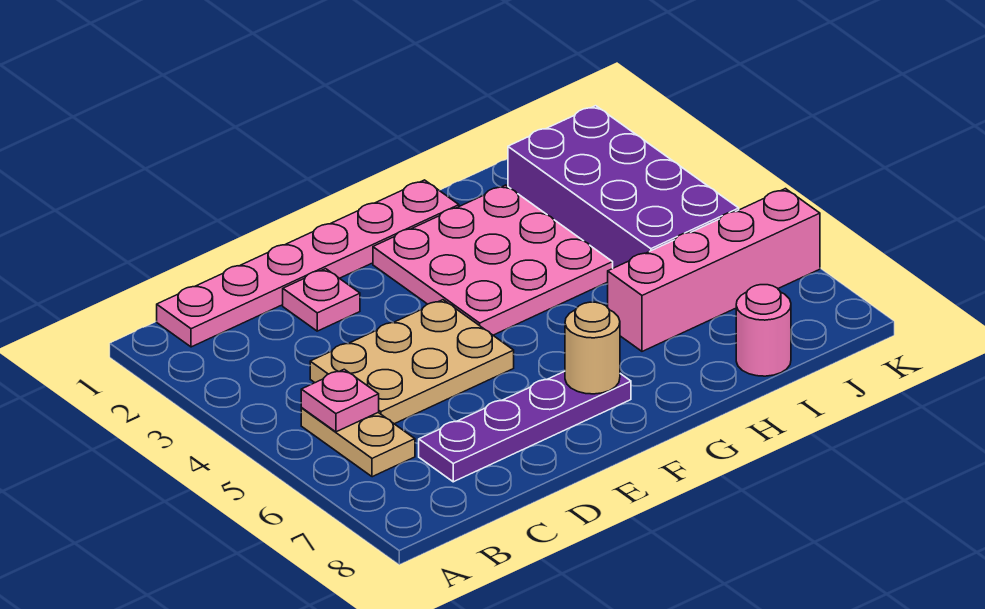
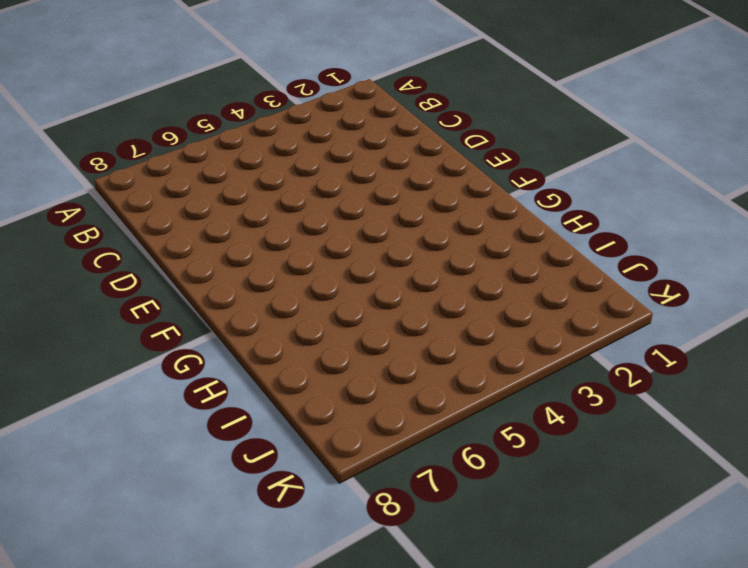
none -> pink 1x6 plate [157,180,459,347]
none -> tan 1x2 plate [301,408,415,477]

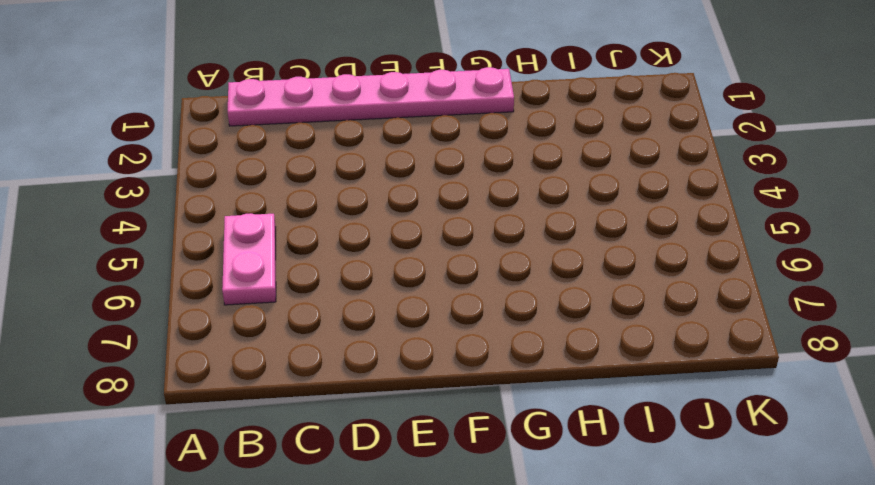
pink 1x2 plate [222,213,276,305] -> tan 1x2 plate [301,408,415,477]
none -> tan 2x3 plate [310,300,514,424]
none -> purple 1x4 plate [419,371,631,482]

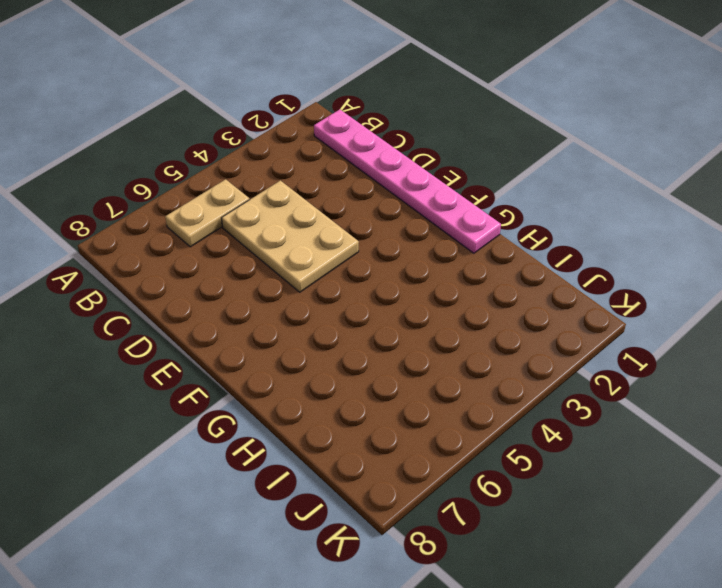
none -> purple 1x4 plate [419,371,631,482]
none -> pink 1x1 plate [283,269,360,331]

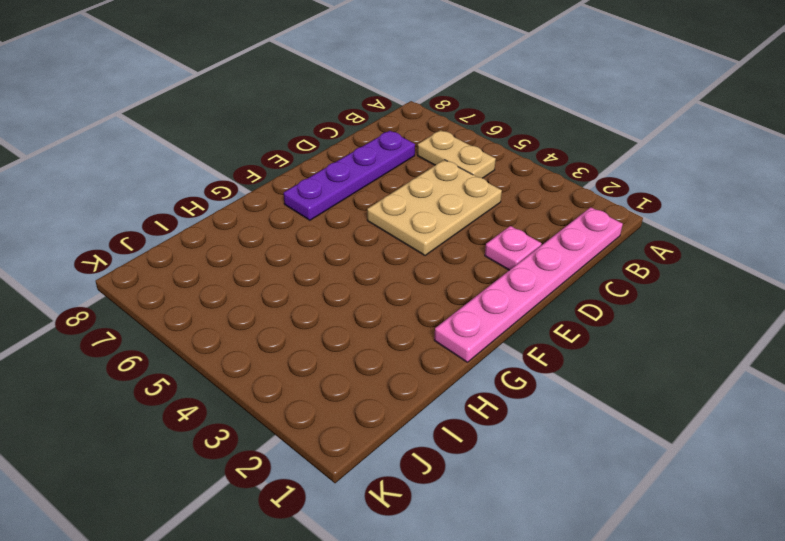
none -> pink 3x3 plate [373,185,613,335]
none -> pink 1x4 brick [608,189,820,351]

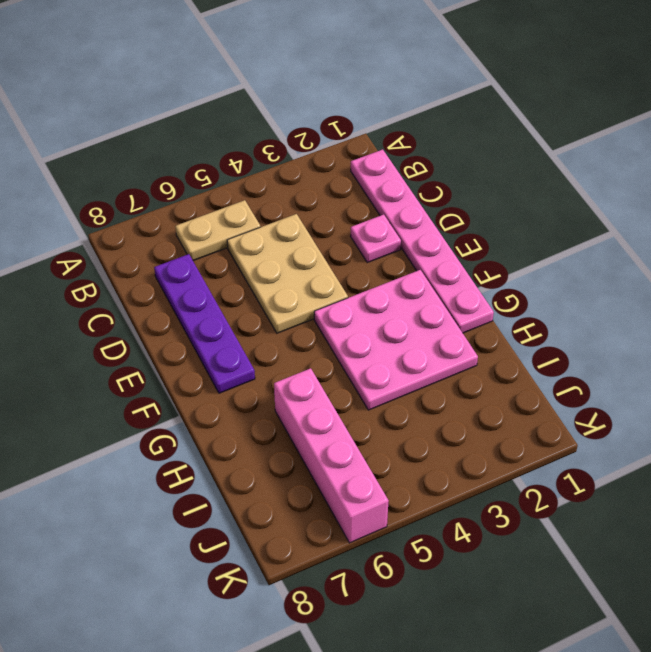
none -> purple 2x4 brick [508,106,739,268]
none -> pink 1x1 round brick [736,285,791,376]

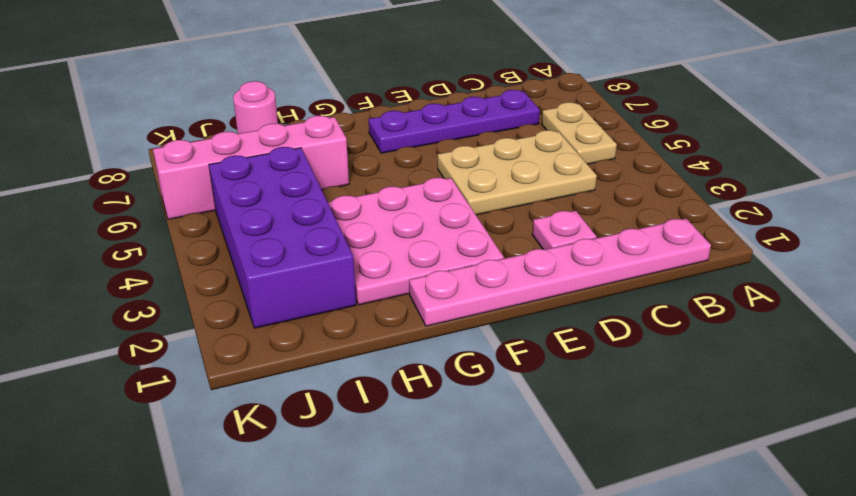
none -> pink 1x1 plate [301,369,379,432]
none -> tan 1x1 round brick [565,302,620,394]

